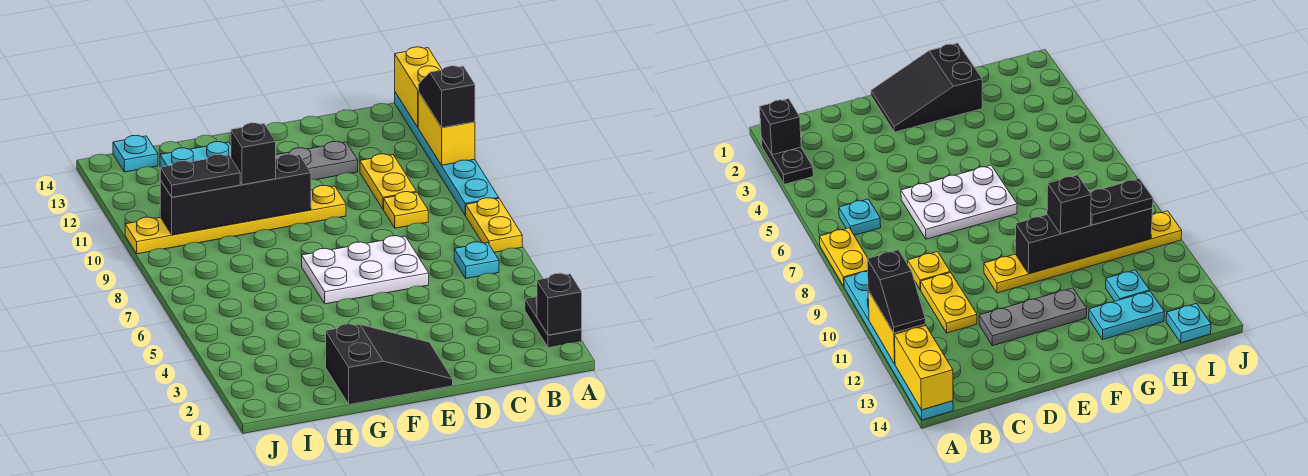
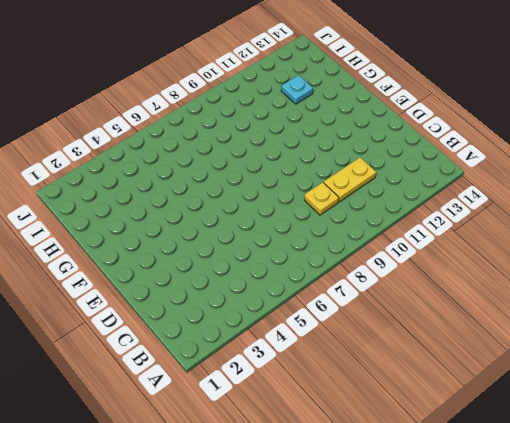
none -> black 1x2 plate [525,297,582,348]
none -> yellow 1x2 plate [465,198,522,252]
none -> cyan 1x6 plate [395,92,499,215]

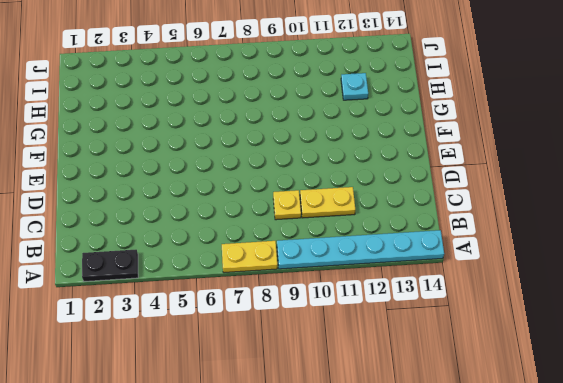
none -> cyan 1x1 plate [454,242,499,278]
none -> white 2x3 plate [302,236,429,304]
none -> grey 1x3 plate [276,141,358,180]

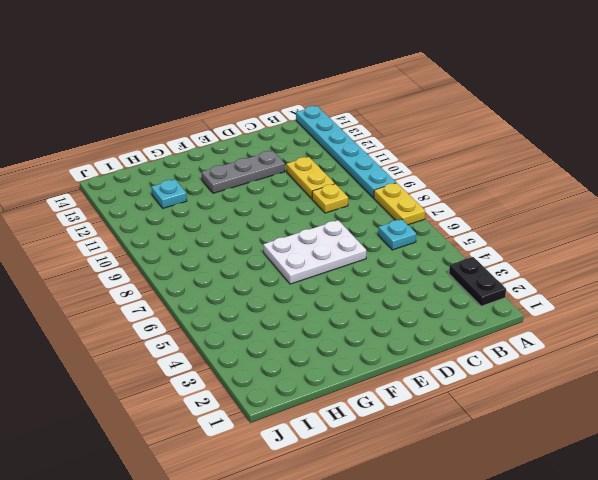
none -> black 2x3 slope [325,324,453,405]
none -> yellow 1x6 plate [125,186,346,254]
none -> cyan 1x2 plate [160,142,231,167]

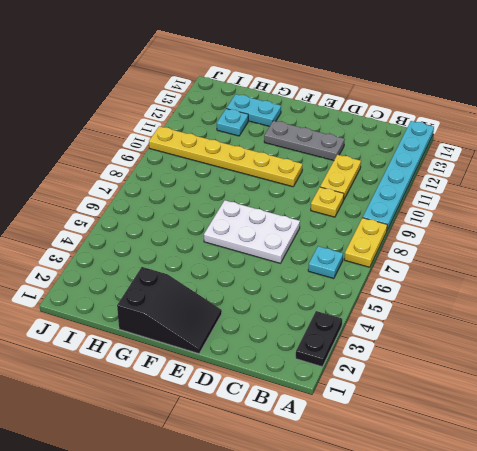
none -> cyan 1x1 plate [113,135,158,172]
none -> black 1x1 brick [537,273,582,335]
none -> yellow 1x2 brick [418,92,475,165]

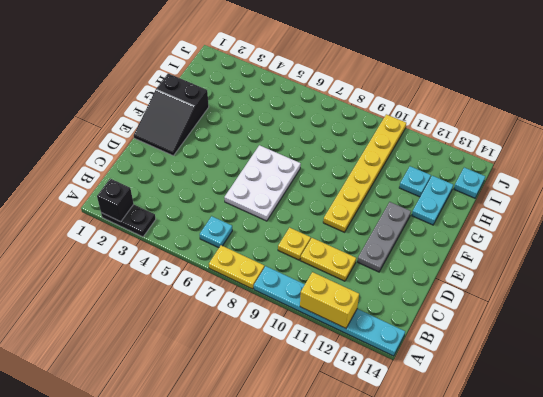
none -> yellow 1x2 brick [395,47,442,127]
none -> black 1x4 brick [160,154,311,235]
none -> black 1x2 slope [418,66,475,128]

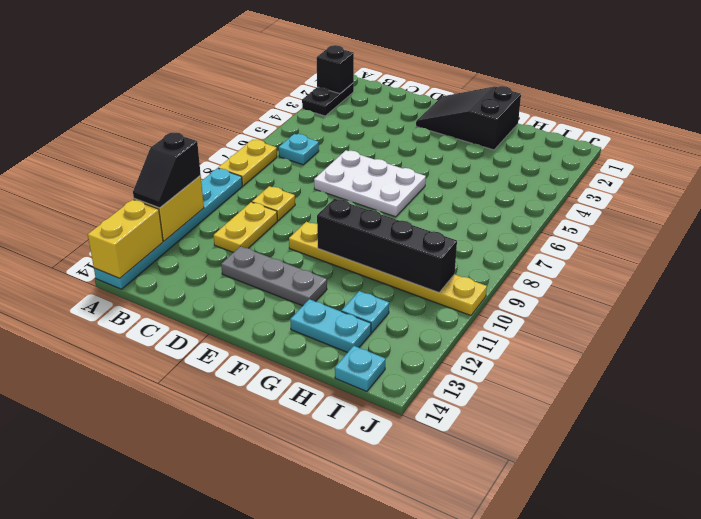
none -> black 1x1 brick [231,123,276,185]
none -> black 1x2 plate [160,154,240,197]

